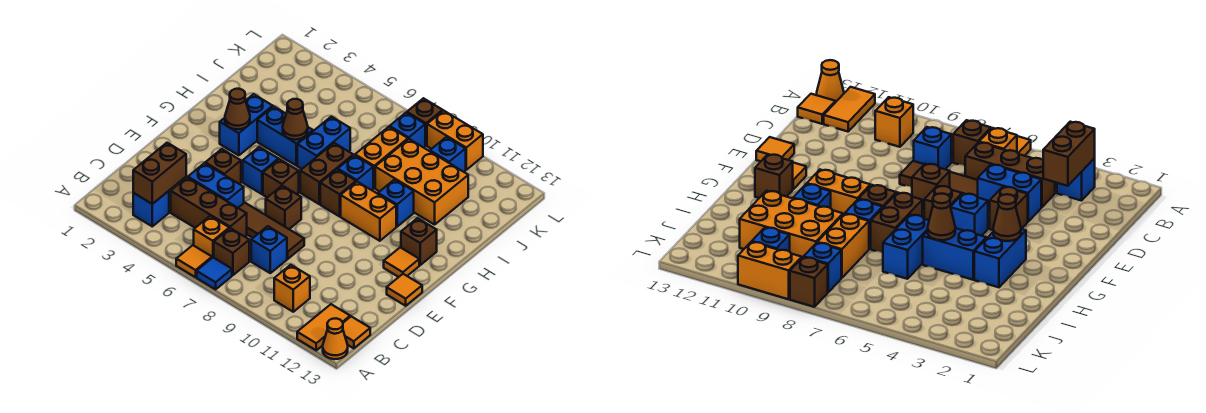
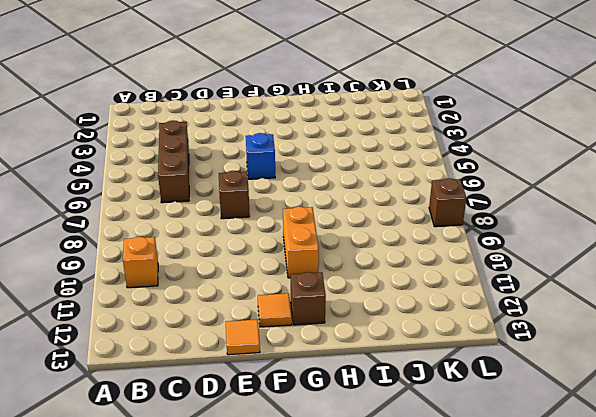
none -> orange 1x1 tile [176,245,212,277]
none -> blue 1x1 tile [197,257,232,289]
none -> orange 1x2 tile [297,304,350,350]
none -> orange 1x1 cone [323,318,348,359]

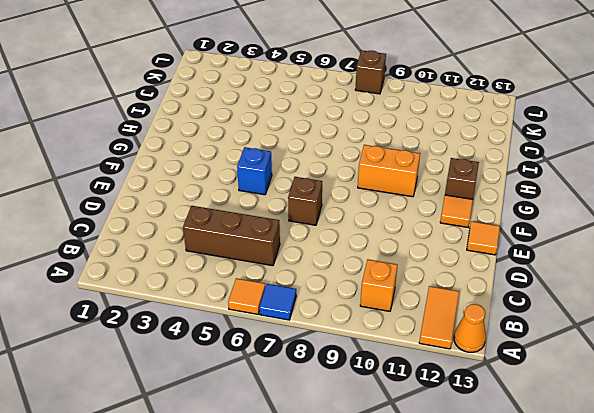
none -> blue 1x1 brick [133,191,169,226]
none -> orange 1x1 brick [194,216,229,258]
none -> brown 1x1 brick [214,228,249,275]
none -> orange 1x1 tile [343,316,370,348]

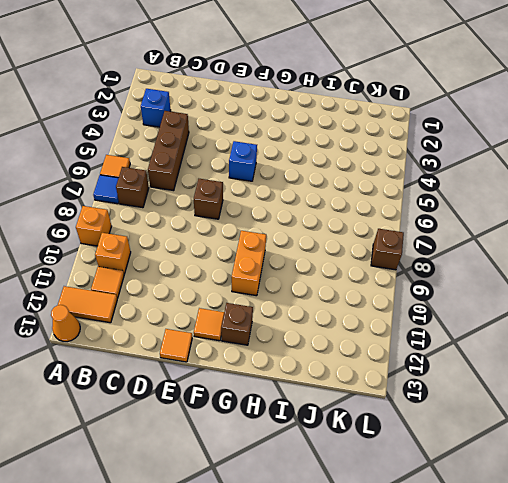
orange 1x1 brick [76,206,112,246] -> orange 1x1 brick moved to [194,216,229,258]
orange 1x1 tile [91,267,124,298] -> orange 1x1 tile moved to [343,316,370,348]
none -> blue 1x1 brick [251,226,287,273]
none -> blue 1x2 brick [188,163,244,208]
none -> brown 1x3 tile [239,203,304,259]
none -> brown 1x1 brick [205,149,241,184]

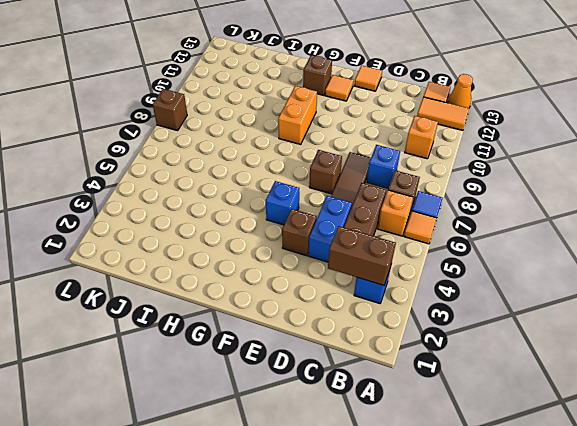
none -> brown 1x1 brick [263,159,299,197]
none -> blue 1x2 brick [220,94,273,155]
none -> brown 1x2 brick [300,143,353,204]
none -> brown 1x1 brick [320,169,356,216]

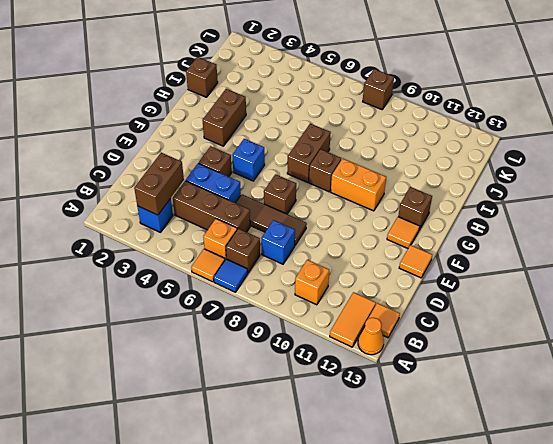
brown 1x2 brick [203,89,246,146] -> blue 1x2 brick [220,94,273,155]
brown 1x1 brick [186,57,218,97] -> brown 1x1 brick moved to [263,159,299,197]
none -> blue 1x2 brick [257,106,313,166]
none -> blue 1x2 brick [297,117,350,169]
none -> blue 1x1 brick [338,155,373,190]
none -> blue 1x1 brick [378,180,414,227]

